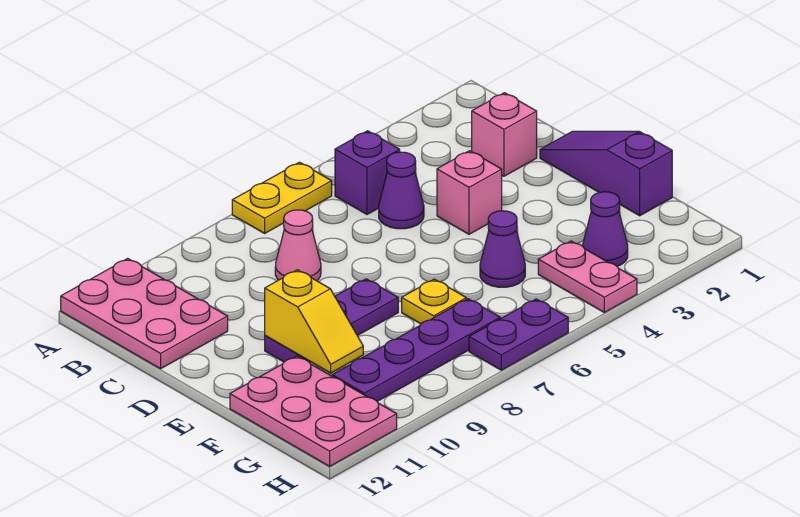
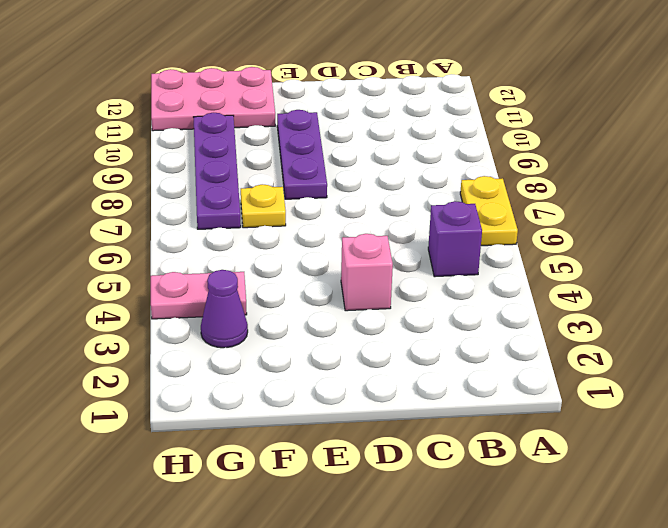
none -> pink 2x3 plate [61,259,228,369]
none -> pink 1x1 brick [472,93,537,176]
none -> purple 1x1 cone [379,152,424,229]

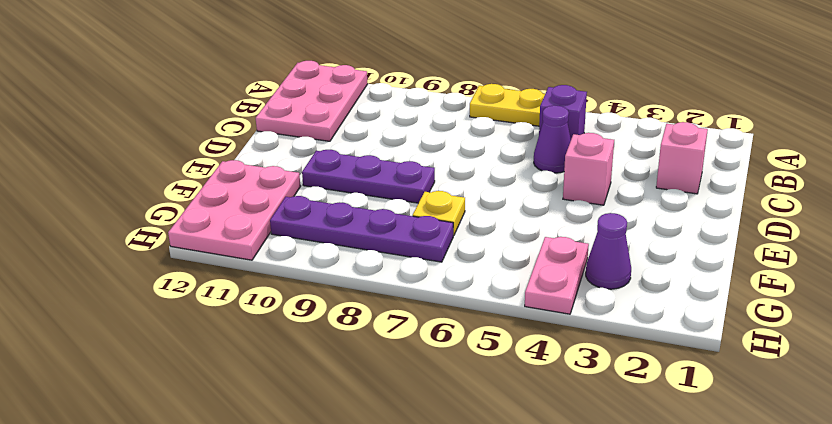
none -> pink 1x1 cone [275,210,321,281]
none -> purple 1x3 slope [540,131,672,216]
none -> purple 1x1 cone [480,211,525,287]

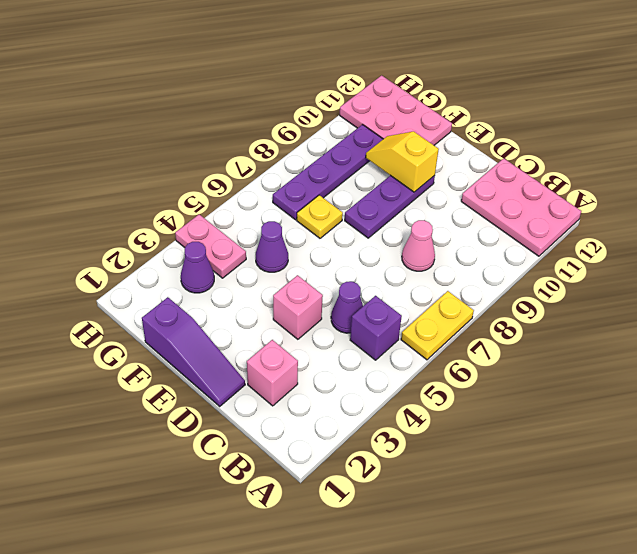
none -> purple 1x2 plate [469,299,568,370]

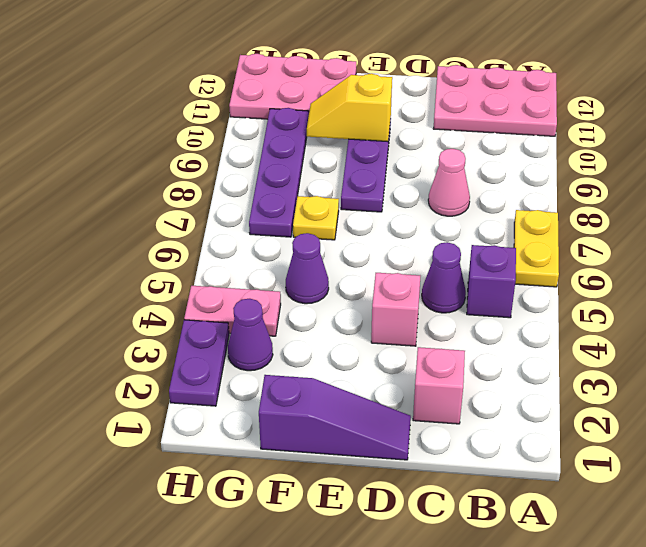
purple 1x2 plate [169,320,229,406] -> purple 1x2 plate moved to [469,299,568,370]

